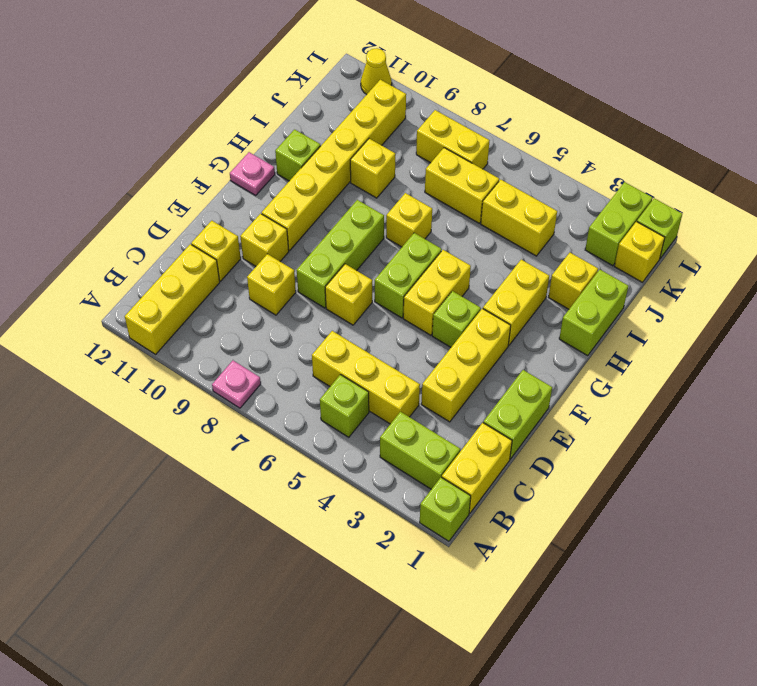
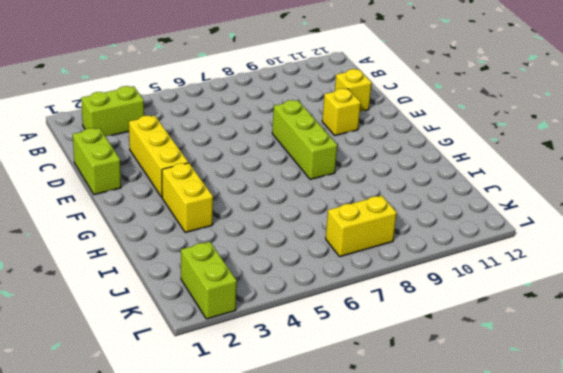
none -> lime 1x1 brick [420,477,471,541]
none -> pink 1x1 plate [212,361,261,408]
none -> yellow 1x3 brick [125,244,220,354]
none -> yellow 1x2 brick [442,423,512,514]

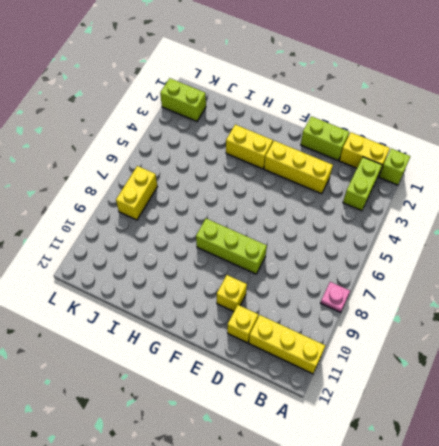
none -> lime 1x1 brick [320,375,369,437]
none -> yellow 1x3 brick [312,331,420,424]
none -> yellow 1x1 brick [247,254,296,315]
none -> yellow 1x1 brick [325,264,372,325]

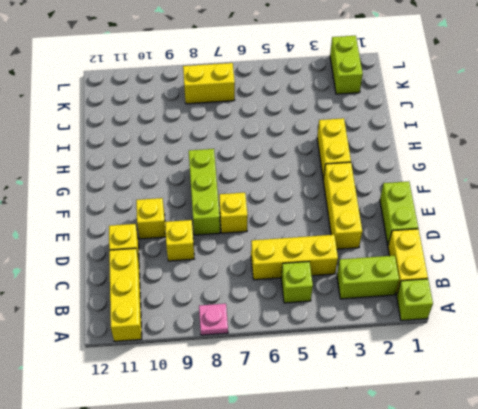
none -> lime 1x1 brick [432,291,481,347]
none -> yellow 1x2 brick [403,250,471,335]
none -> lime 1x2 brick [375,233,442,318]
none -> yellow 1x6 brick [262,80,406,251]

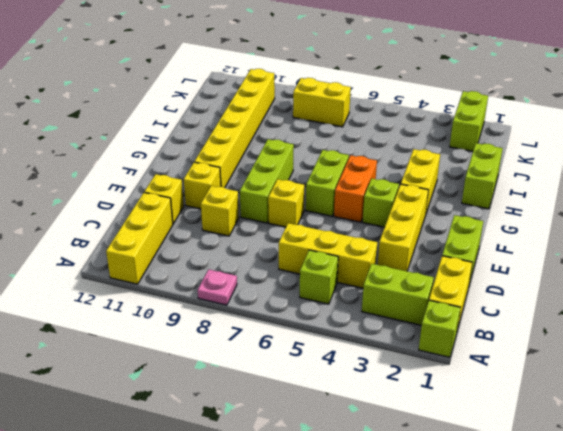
orange 1x2 brick [334,155,377,222] -> yellow 1x2 brick [403,250,471,335]
none -> pink 1x1 plate [230,152,275,195]
none -> yellow 1x1 brick [386,193,432,247]
none -> lime 1x1 brick [275,129,321,181]
none -> yellow 1x1 brick [548,253,598,309]

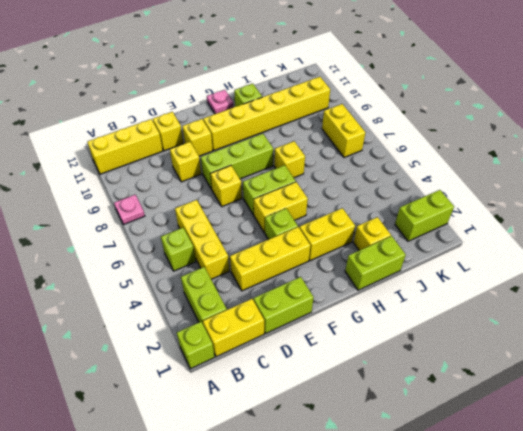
none -> yellow 1x1 brick [350,139,395,198]
none -> yellow 1x2 brick [481,180,557,256]
none -> yellow 1x2 brick [425,148,499,223]
none -> yellow 1x1 brick [614,222,665,282]

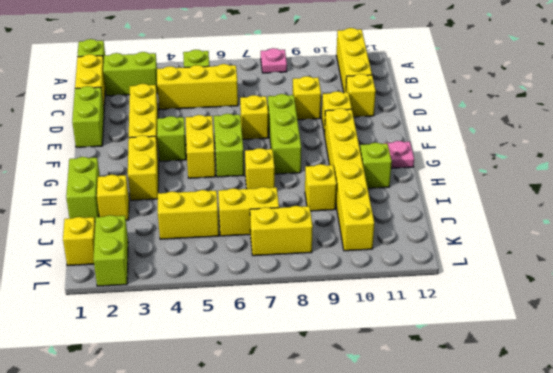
none -> lime 1x1 brick [637,198,682,258]
none -> yellow 1x1 cone [361,48,392,95]

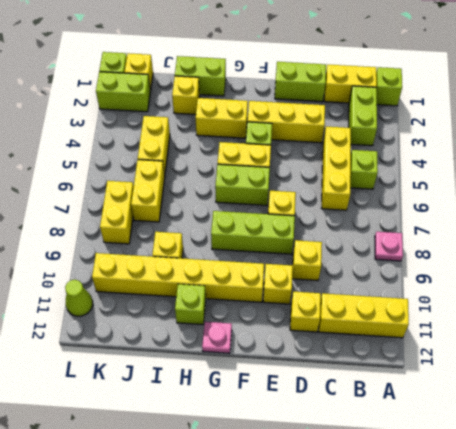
lime 1x1 cone [65,280,93,316] -> yellow 1x1 cone [361,48,392,95]
none -> yellow 1x1 brick [386,193,432,247]

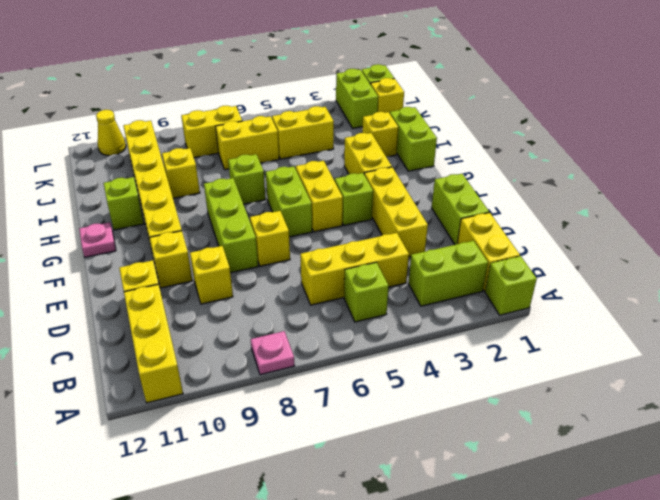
lime 1x1 brick [228,154,266,204] -> yellow 1x1 brick [386,193,432,247]

